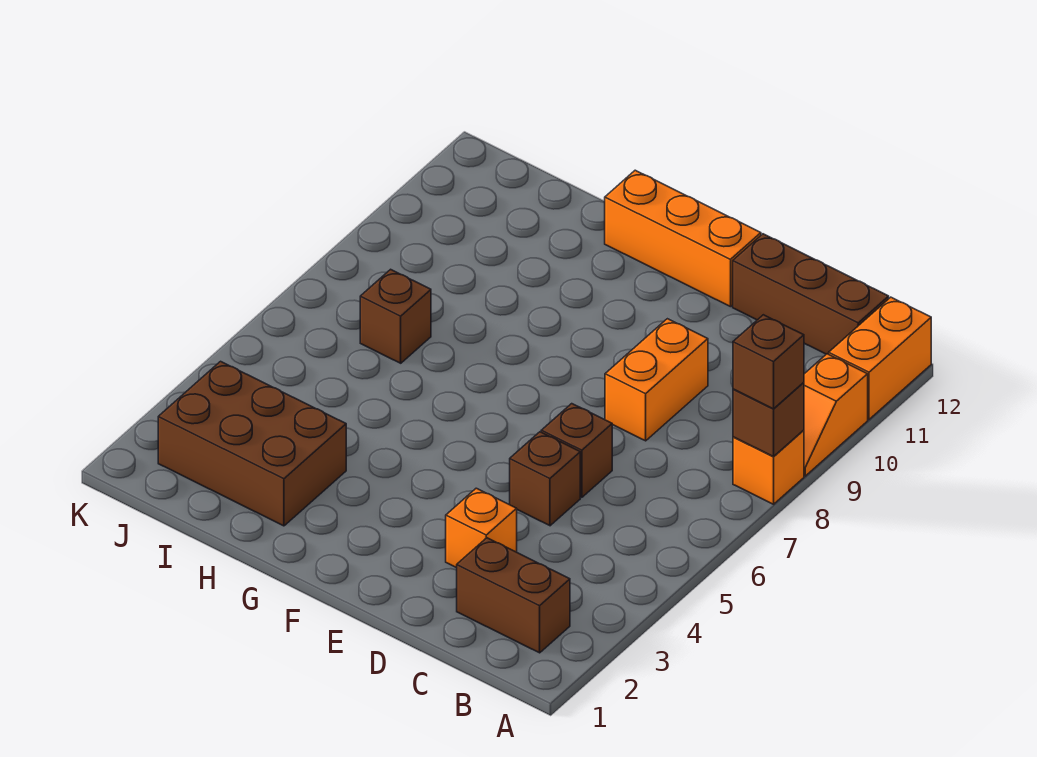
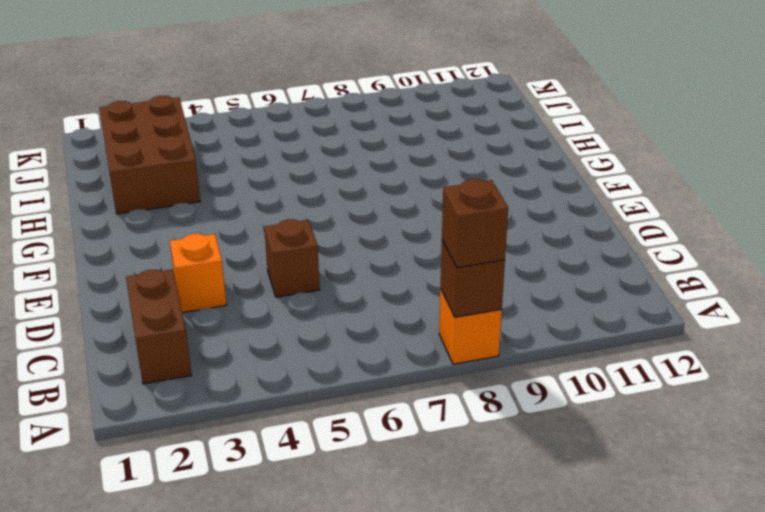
none -> orange 1x2 slope [804,354,868,476]
none -> orange 1x2 brick [829,297,931,419]
none -> brown 1x3 brick [733,234,889,354]

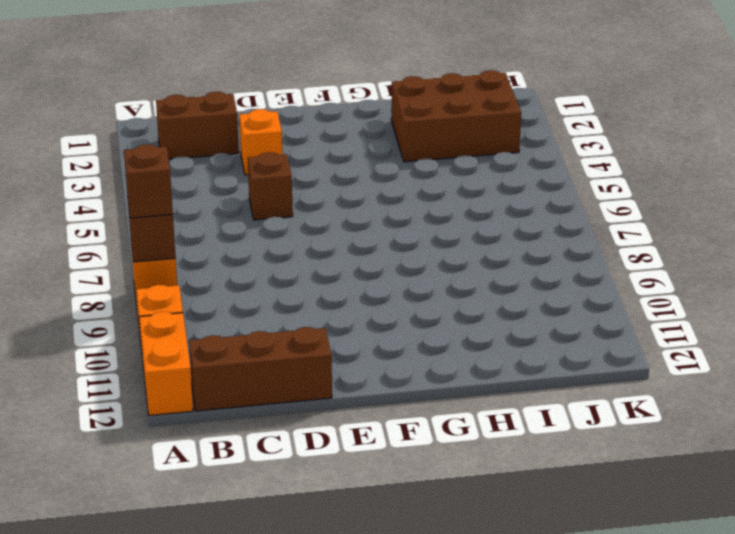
none -> brown 1x1 brick [541,404,612,497]
none -> orange 1x2 brick [605,319,708,441]
none -> orange 1x3 brick [605,170,761,307]

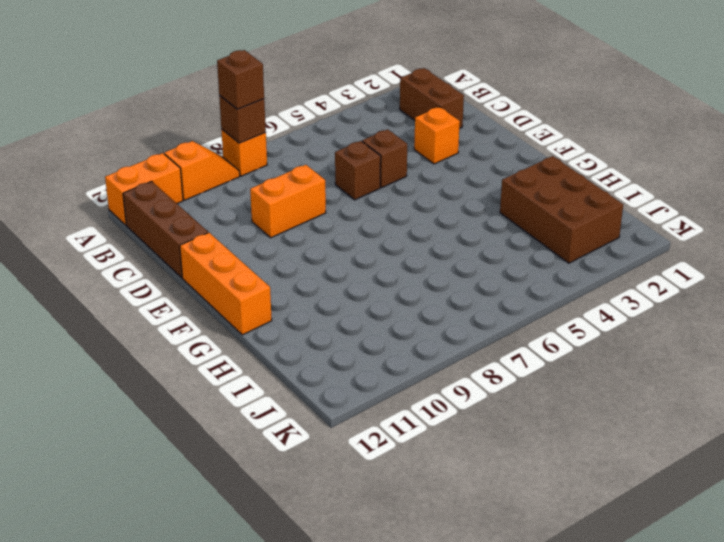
none -> brown 1x1 brick [360,269,431,363]

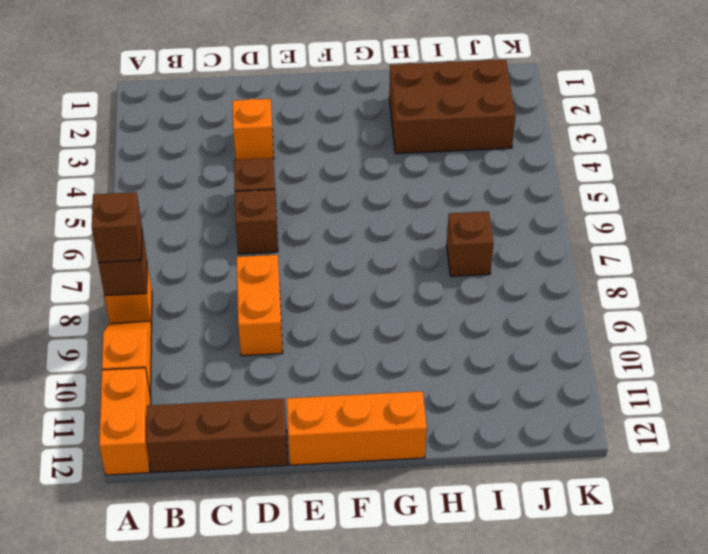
none -> brown 1x2 brick [457,538,570,653]

